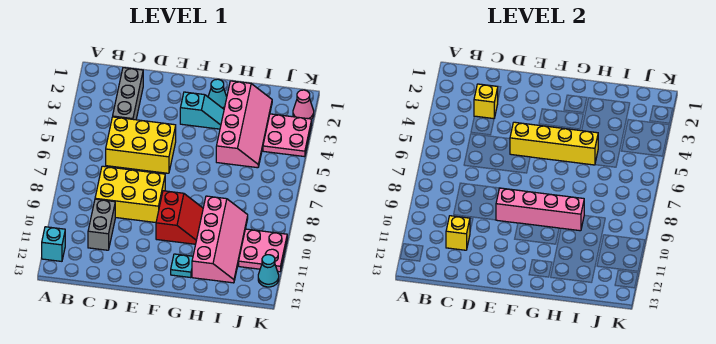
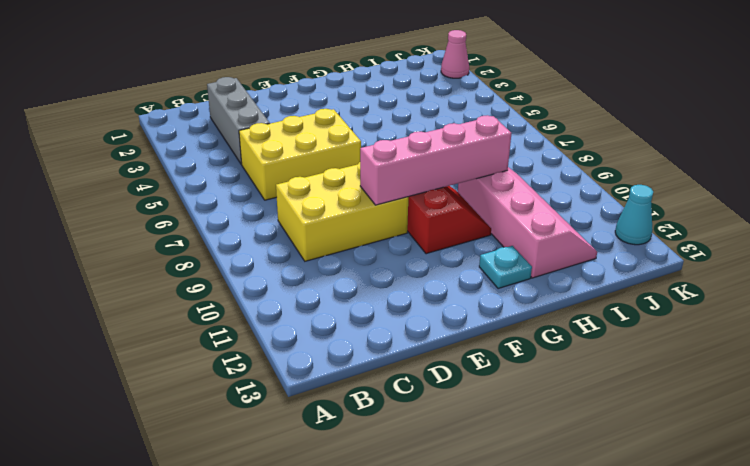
none -> cyan 1x1 brick [42,227,65,261]
none -> grey 1x2 brick [88,199,115,250]
none -> cyan 1x2 slope [180,92,224,129]

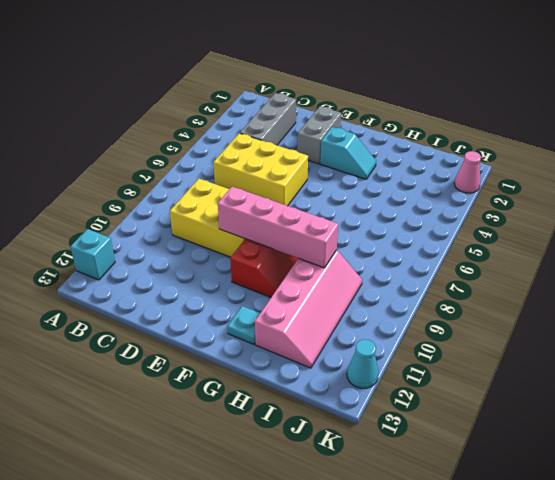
grey 1x2 brick [298,106,341,164] -> grey 1x2 brick moved to [88,199,115,250]
none -> cyan 1x1 cone [208,79,227,109]
none -> pink 2x4 slope [216,81,272,168]
none -> pink 2x2 plate [263,114,312,157]

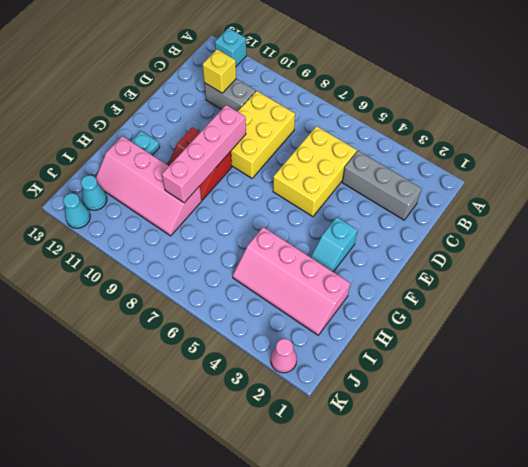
cyan 1x1 cone [81,175,107,210] -> cyan 1x1 cone moved to [208,79,227,109]
none -> pink 2x2 plate [263,114,312,157]
none -> pink 2x2 plate [239,229,287,272]
none -> yellow 1x1 brick [474,84,498,119]

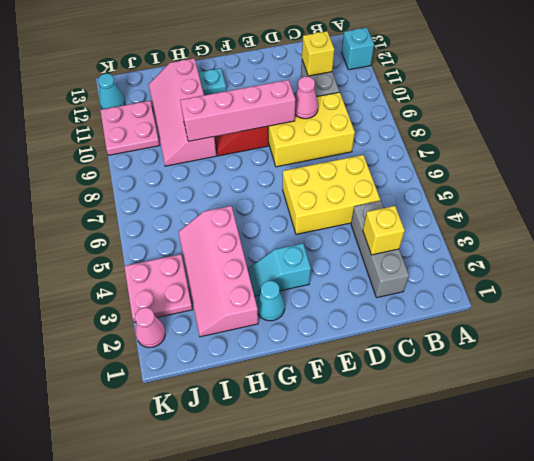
pink 1x1 cone [295,77,318,119] -> none
none -> yellow 1x4 brick [510,122,598,165]

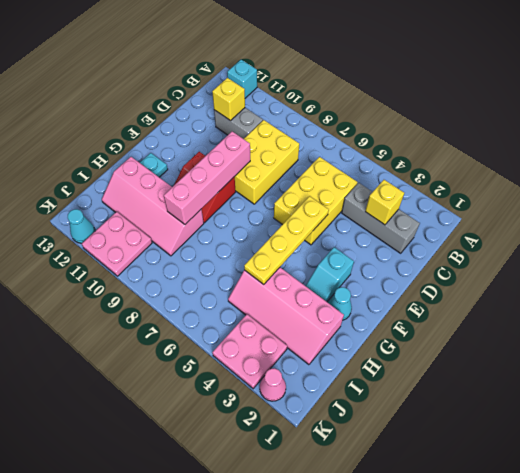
yellow 1x4 plate [244,196,329,284] -> yellow 1x4 brick [510,122,598,165]

